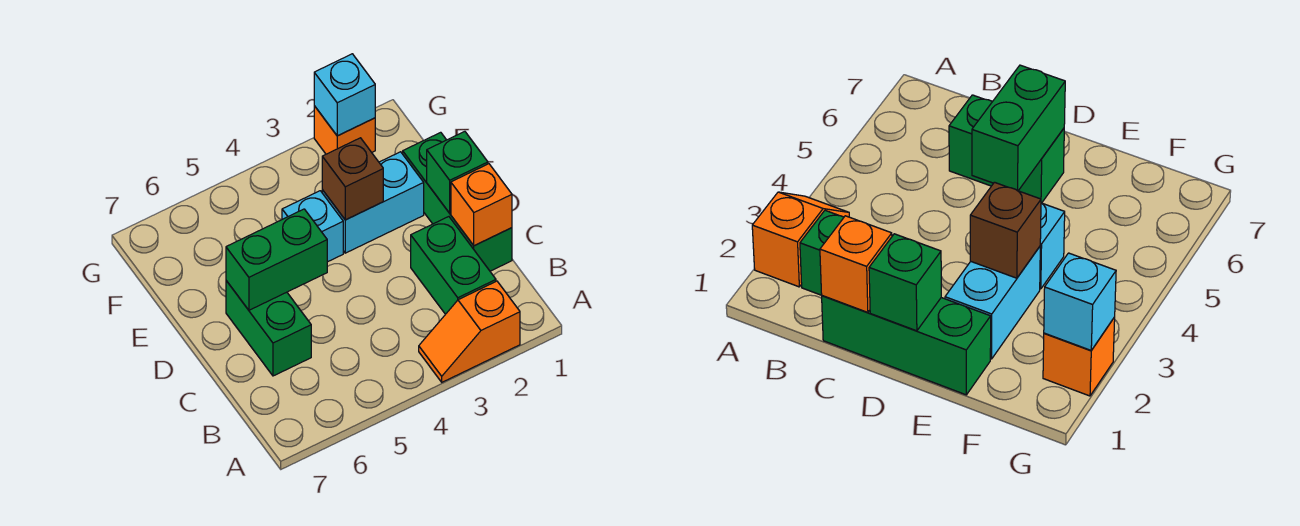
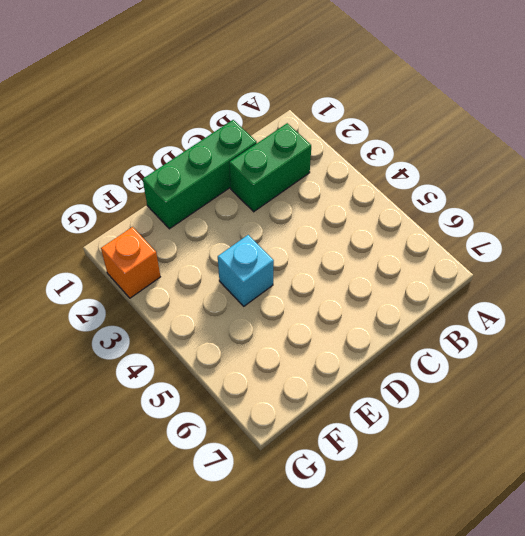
none -> orange 1x2 slope [419,281,520,382]
none -> green 1x2 brick [226,281,311,376]
none -> cyan 1x2 brick [322,152,424,253]

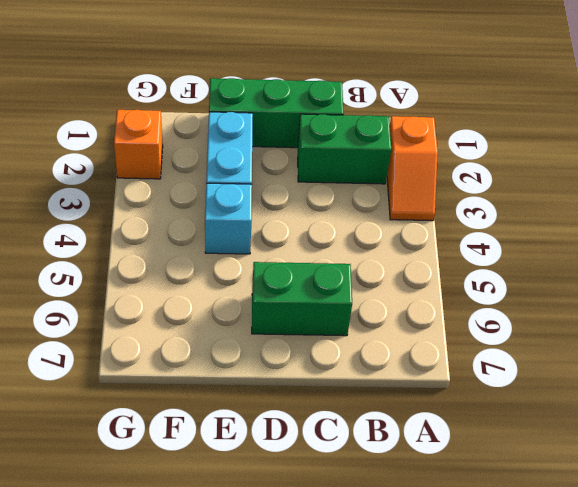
none -> orange 1x1 brick [451,164,512,246]
none -> green 1x1 brick [427,131,488,213]
none -> green 1x2 brick [226,209,327,310]

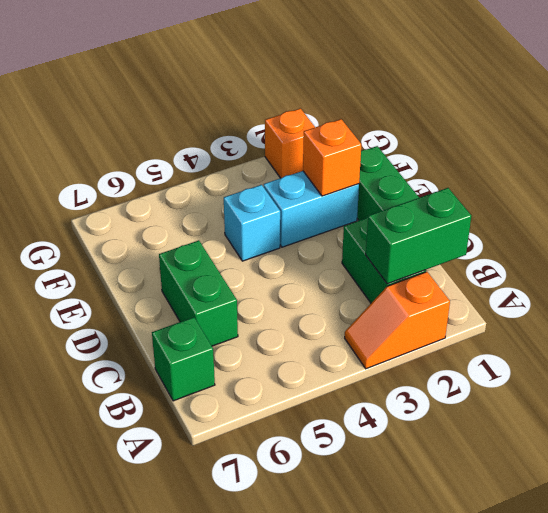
green 1x2 brick [366,188,471,284] -> green 1x2 brick moved to [226,209,327,310]
green 1x1 brick [152,317,215,401] -> green 1x1 brick moved to [427,131,488,213]
orange 1x1 brick [303,119,361,196] -> orange 1x1 brick moved to [451,164,512,246]
none -> brown 1x1 brick [322,138,383,220]
none -> cyan 1x1 brick [314,54,375,136]

